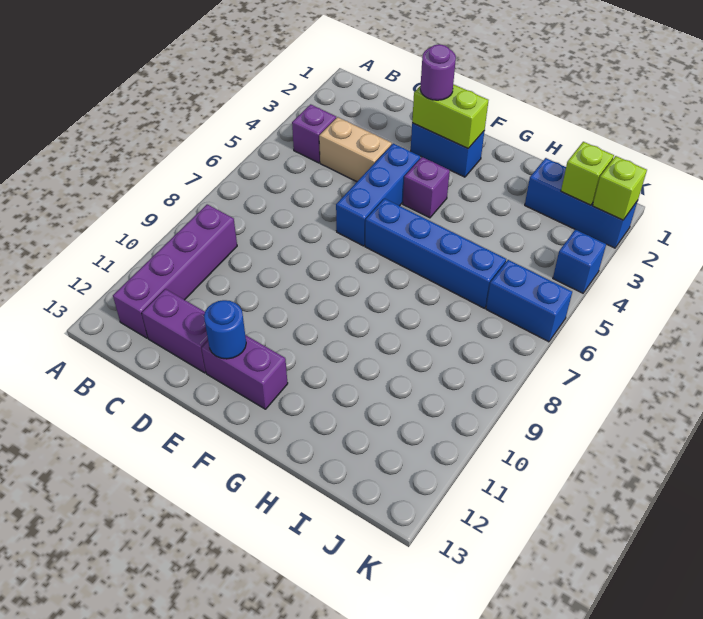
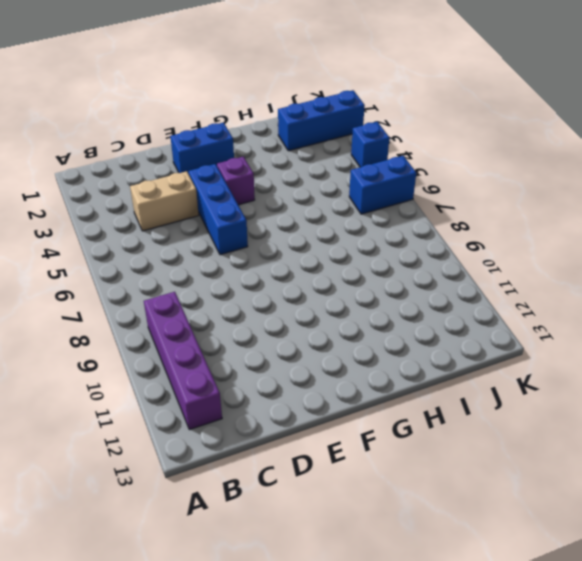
none -> purple 1x1 brick [292,104,336,163]
none -> purple 1x2 brick [142,289,208,373]
none -> purple 1x2 brick [202,335,288,409]

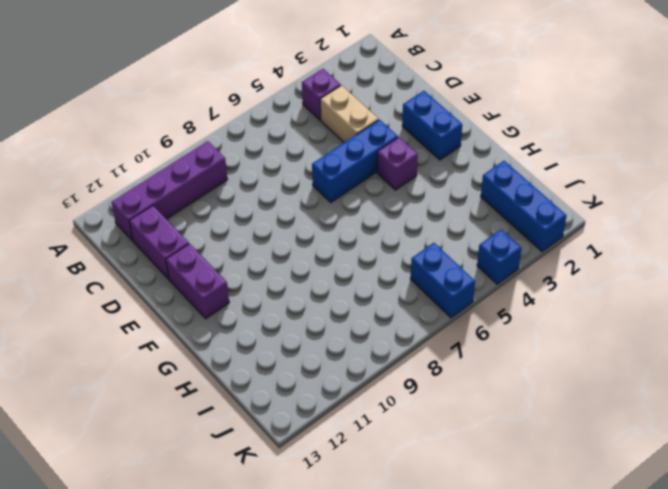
none -> blue 1x4 brick [365,199,506,308]
none -> lime 1x2 brick [412,84,489,148]
none -> blue 1x1 round brick [204,300,246,359]

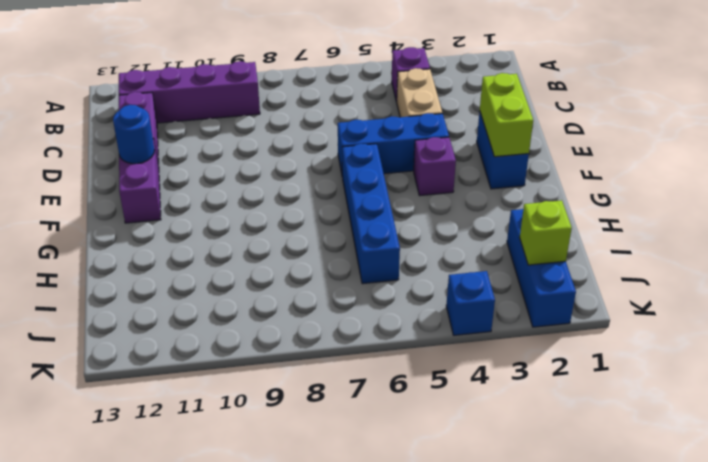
none -> blue 1x2 brick [486,260,572,342]
none -> lime 1x1 brick [593,156,647,220]
none -> purple 1x1 round brick [420,44,456,100]

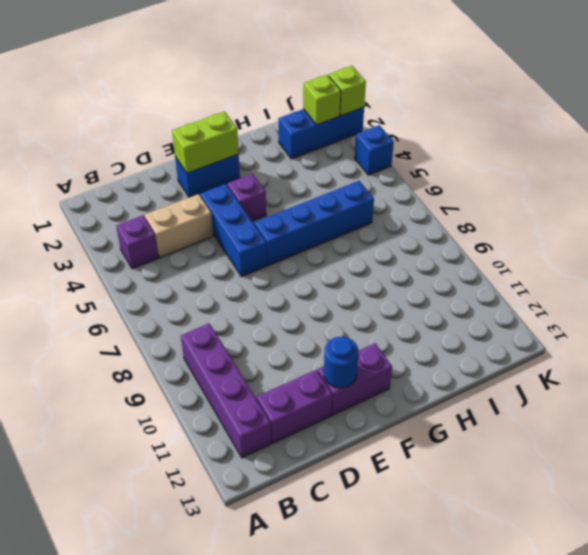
none -> blue 1x2 brick [486,260,572,342]
none -> purple 1x1 round brick [420,44,456,100]

